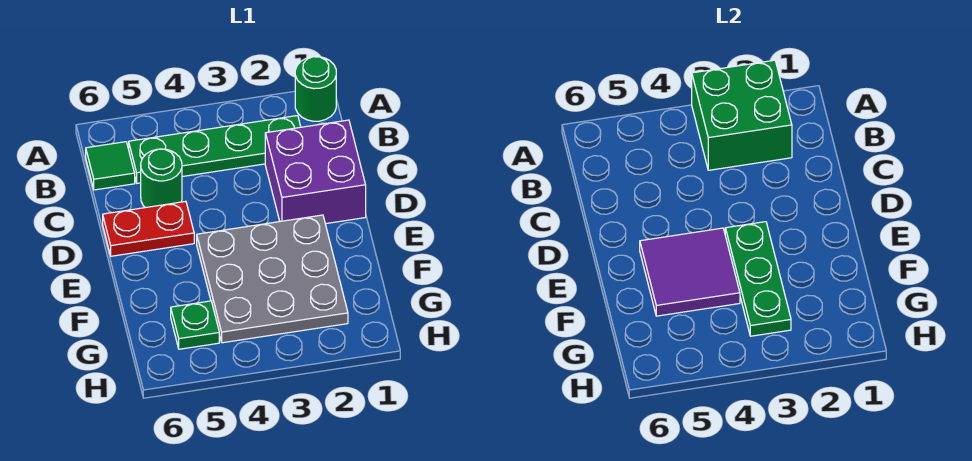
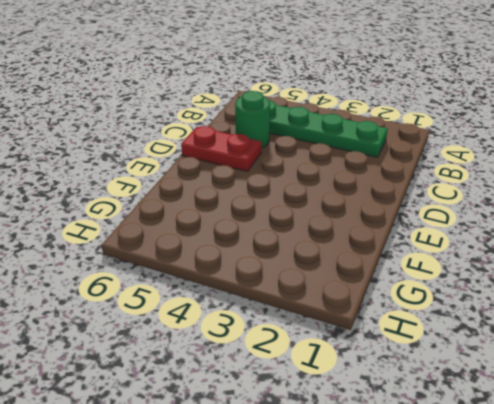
none -> green 1x1 round brick [295,57,336,121]
none -> green 1x1 tile [86,142,135,190]

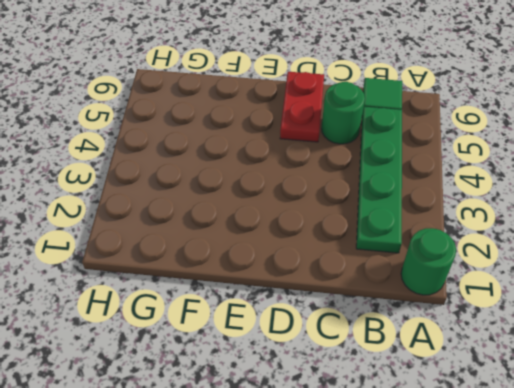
none -> purple 2x2 brick [265,120,366,224]
none -> grey 3x3 plate [197,215,348,343]

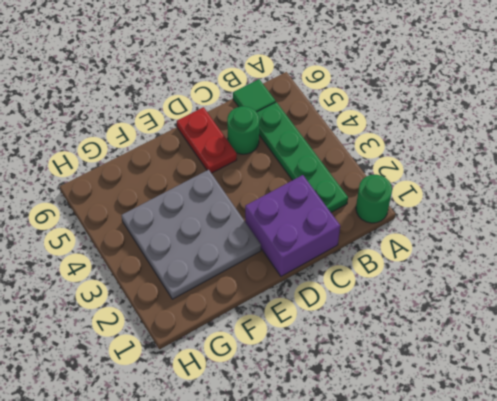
none -> green 1x1 plate [171,301,219,349]
none -> green 2x2 brick [692,60,792,170]

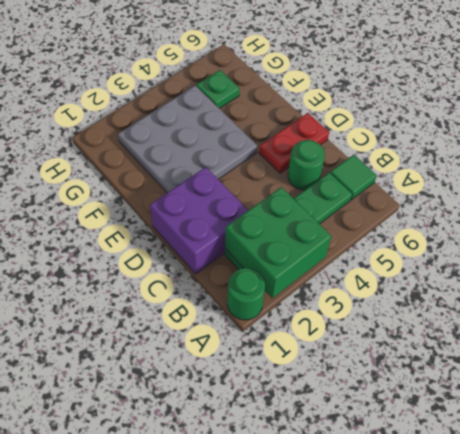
none -> green 1x3 plate [725,222,791,336]
none -> purple 2x2 tile [640,228,740,316]

